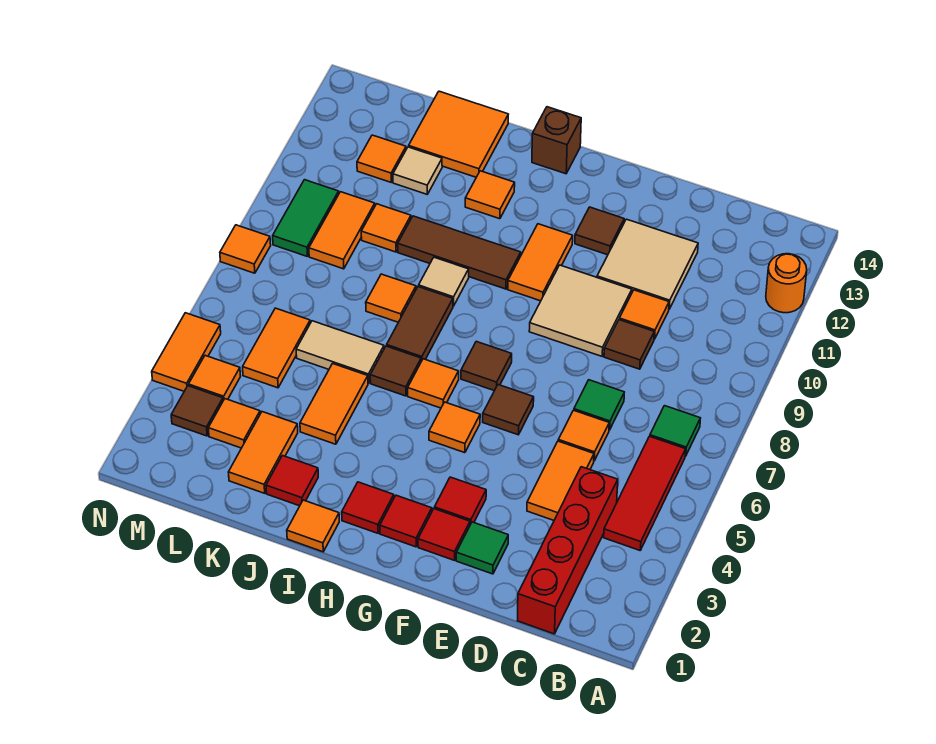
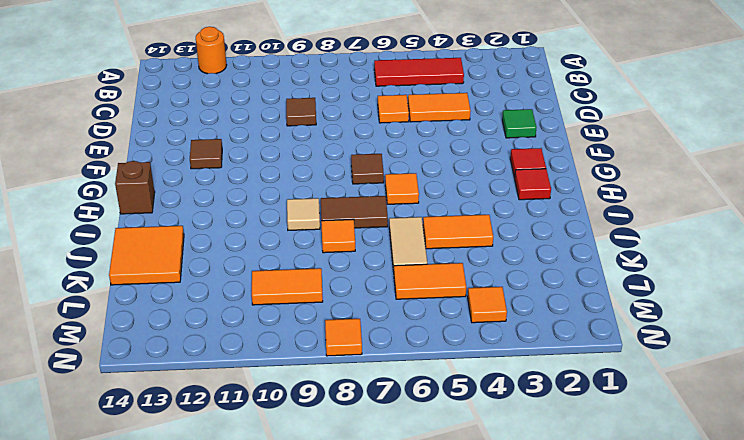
none -> green 1x1 tile [650,406,700,456]
none -> red 1x4 brick [518,467,618,634]
none -> green 1x1 tile [574,380,624,430]
none -> orange 1x1 tile [619,290,669,339]

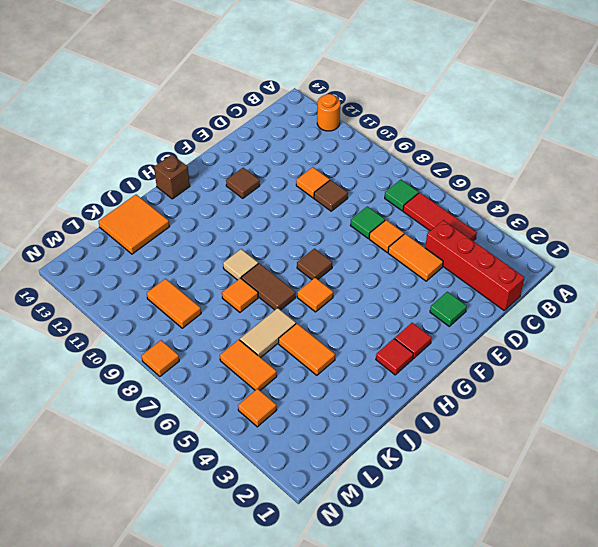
none -> tan 2x2 tile [597,219,698,309]
none -> tan 2x2 tile [529,265,632,356]
none -> red 1x1 tile [418,509,470,560]
none -> red 1x1 tile [434,477,486,525]

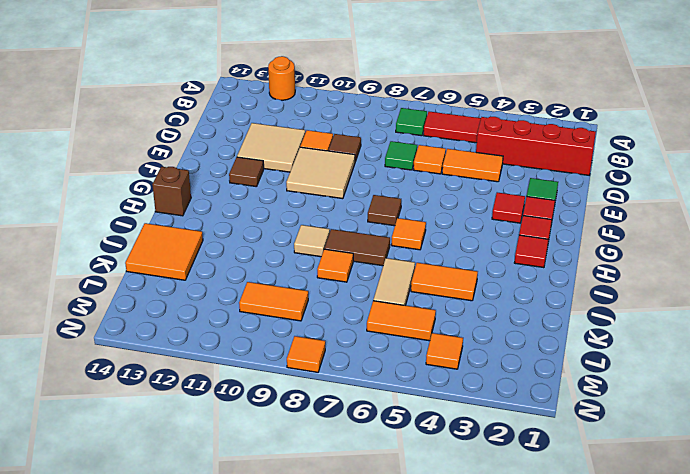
none -> brown 1x1 tile [483,385,534,435]
none -> orange 1x1 tile [429,402,480,453]
none -> orange 1x2 tile [508,224,573,301]
none -> brown 1x3 tile [398,216,521,289]

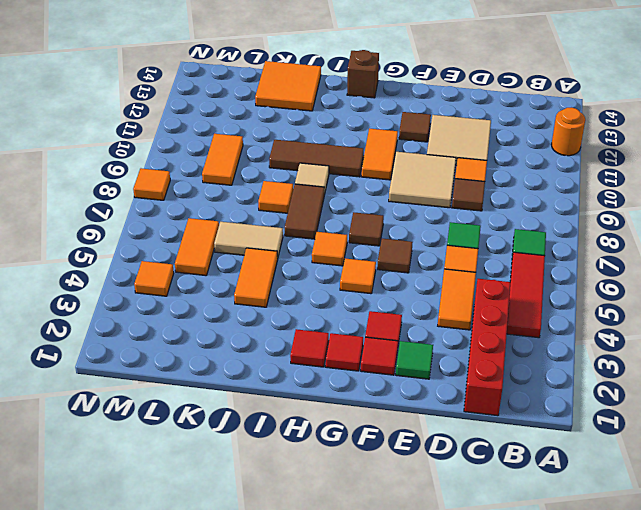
none -> orange 1x1 tile [287,500,339,552]
none -> brown 1x1 tile [370,346,421,396]
none -> orange 1x1 tile [465,171,515,219]
none -> red 1x1 tile [266,456,318,506]

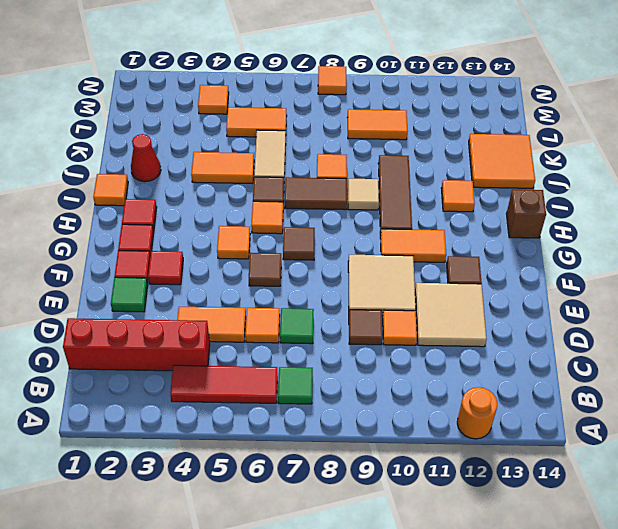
red 1x1 cone [131,134,161,182] -> red 1x1 tile [266,456,318,506]
none -> orange 1x2 tile [228,412,298,493]
none -> orange 1x1 tile [361,204,411,252]
none -> tan 1x1 tile [393,147,442,194]
none -> orange 1x1 tile [208,399,260,448]

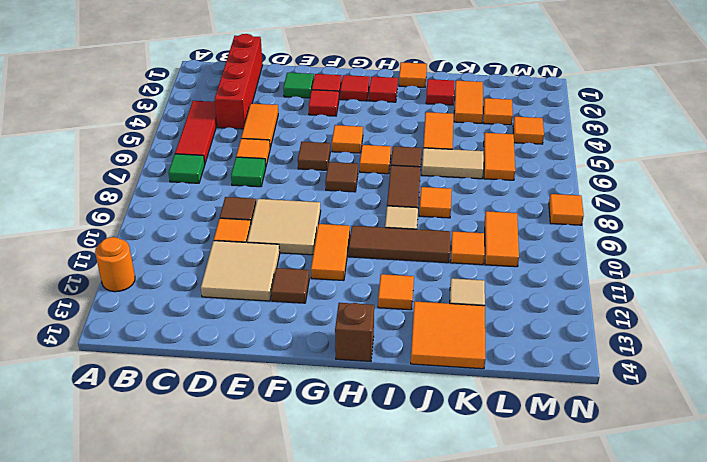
none -> orange 1x1 tile [357,135,406,182]
none -> brown 1x1 tile [171,386,223,436]
none -> green 1x2 tile [273,180,339,256]
none -> orange 1x2 tile [152,313,221,391]

